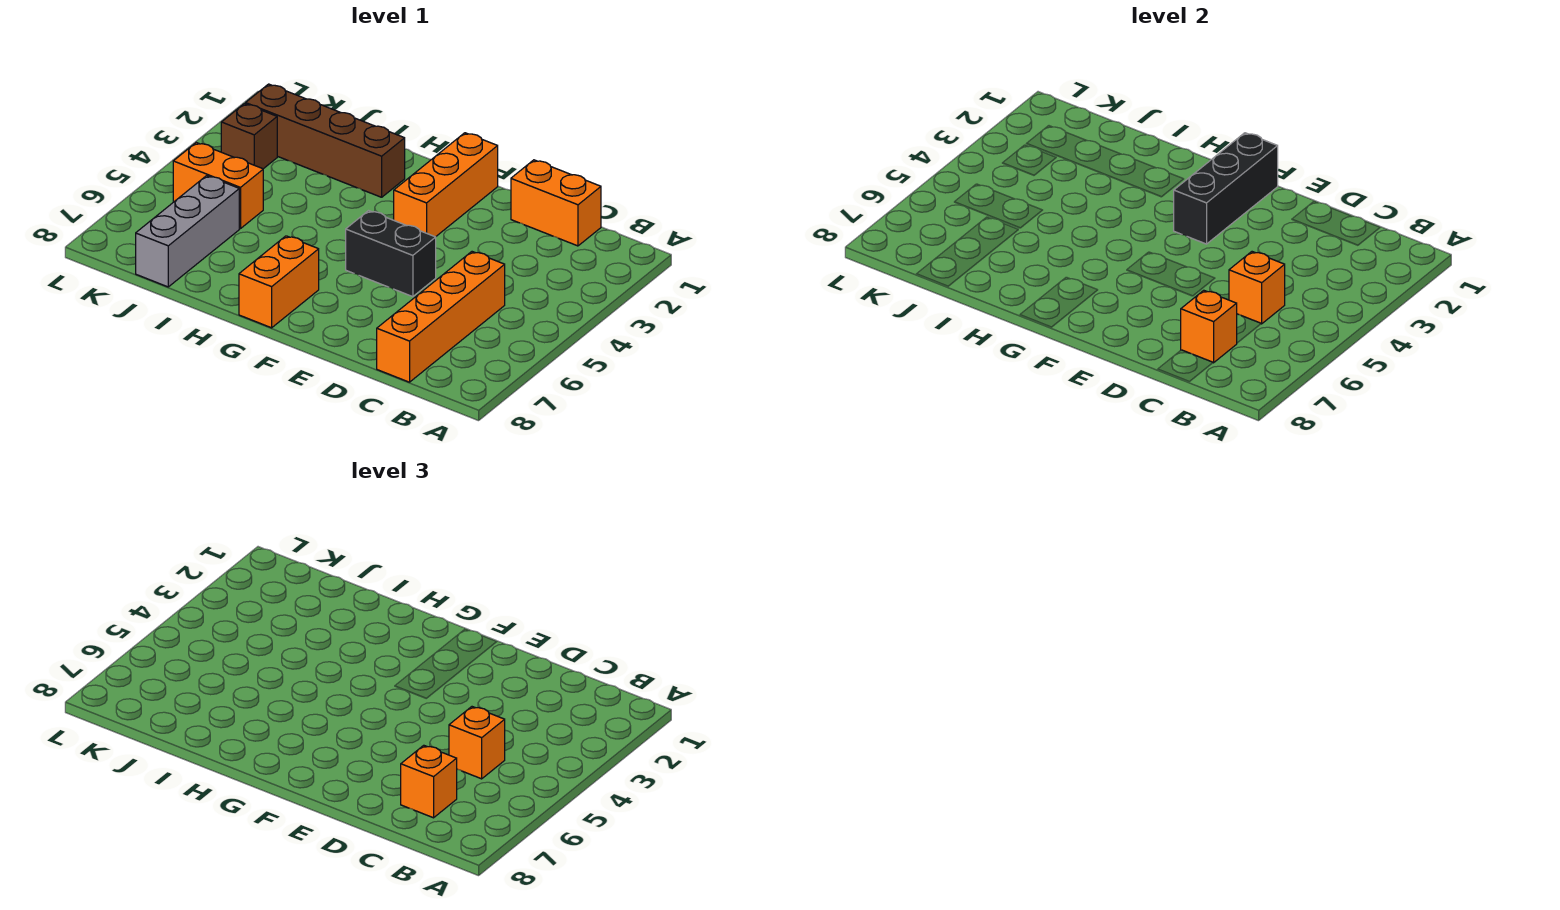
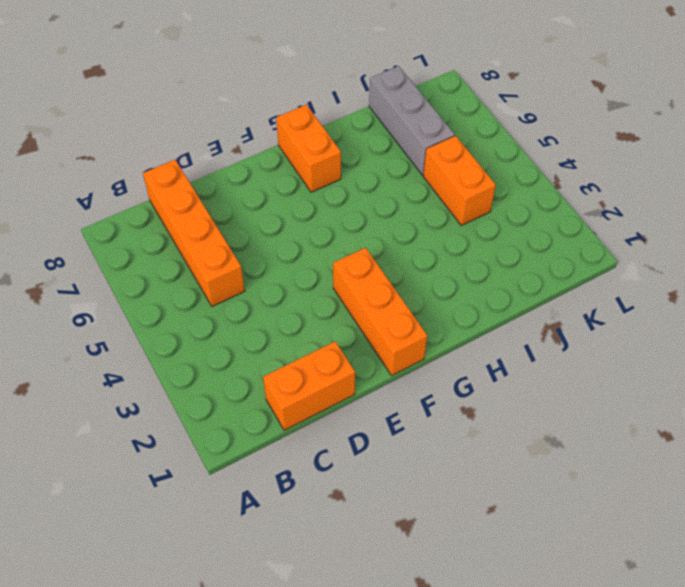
orange 1x2 brick [423,136,496,225] -> orange 1x2 brick turned to [173,143,263,229]
none -> black 1x2 brick [346,211,436,297]
none -> brown 1x4 brick [246,84,405,197]
none -> brown 1x1 brick [221,104,277,169]

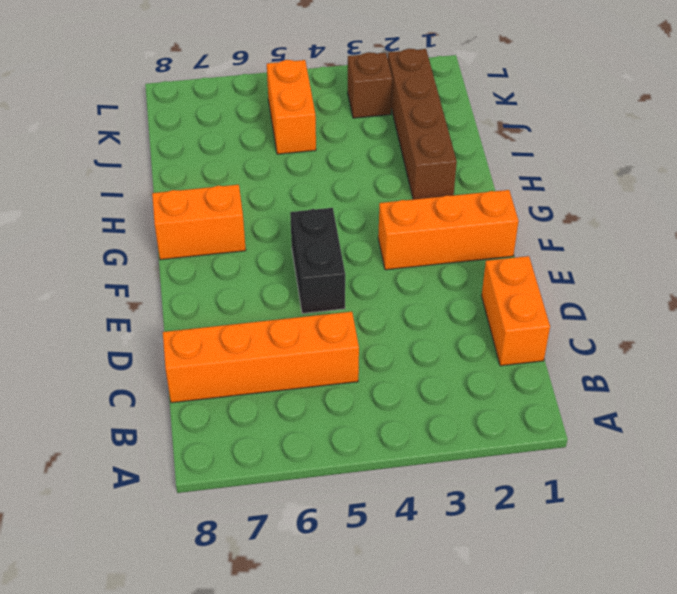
none -> grey 1x3 brick [136,176,239,287]
none -> orange 1x1 brick [1229,252,1285,324]
none -> orange 1x1 brick [1181,290,1237,363]

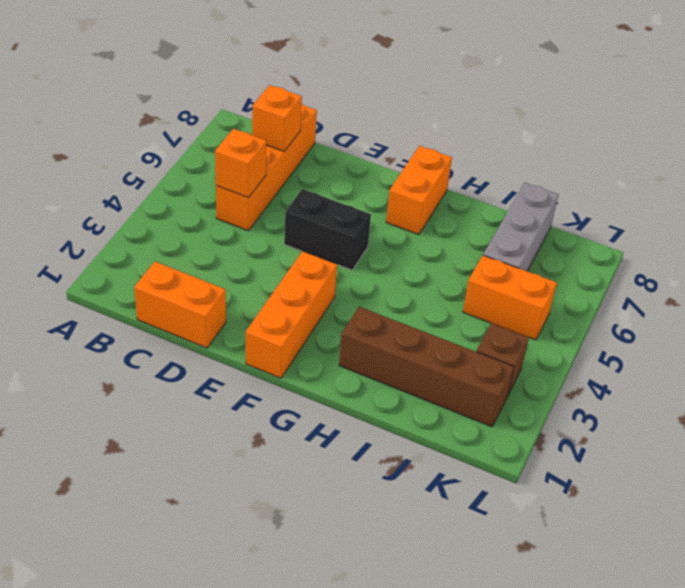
none -> black 1x3 brick [1174,133,1278,244]
none -> orange 1x1 brick [449,707,505,779]
none -> orange 1x1 brick [401,745,457,818]

